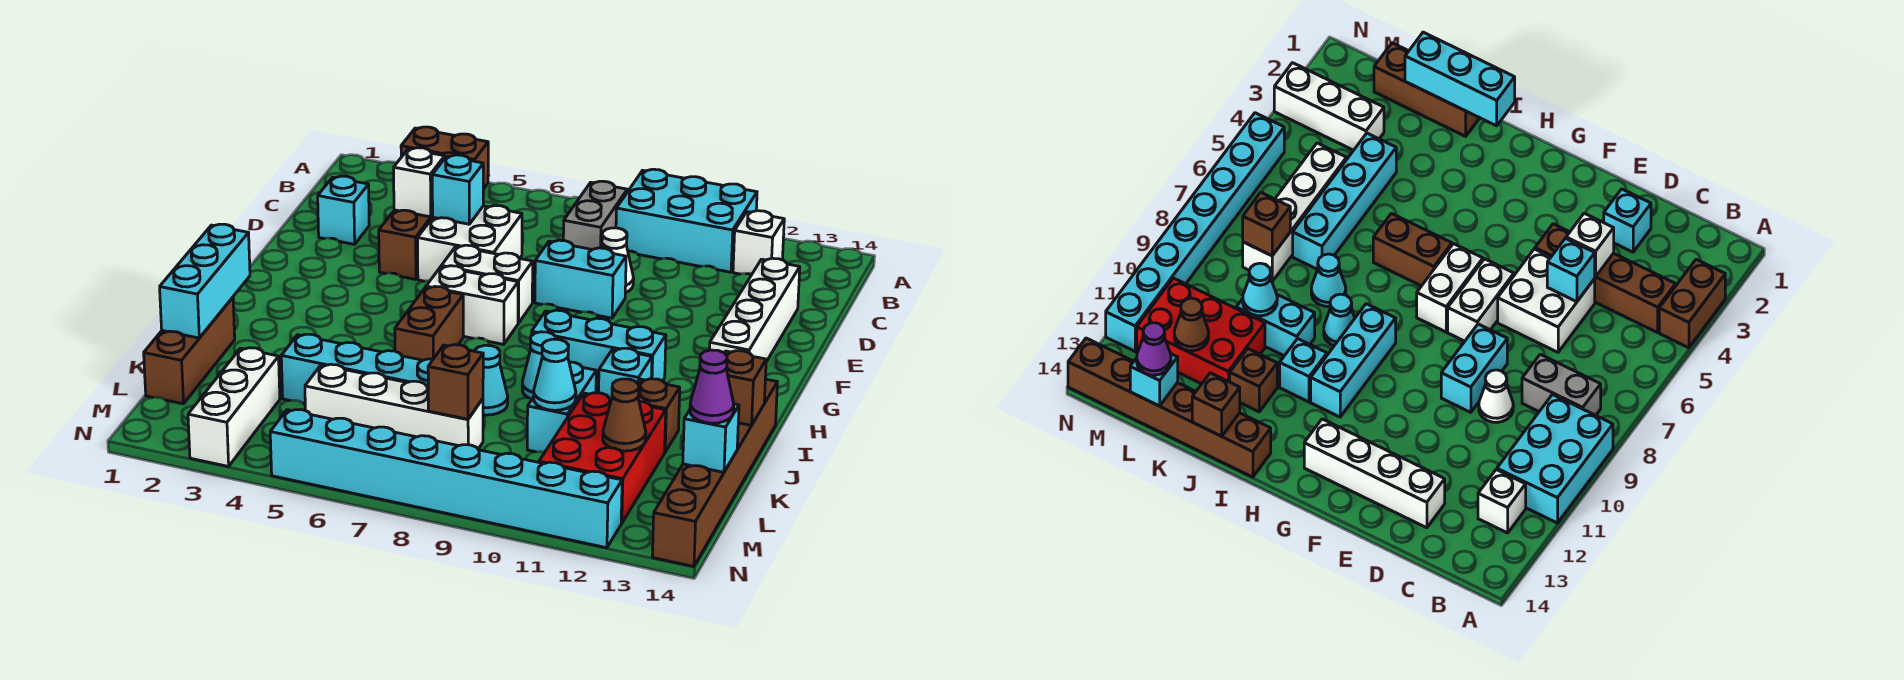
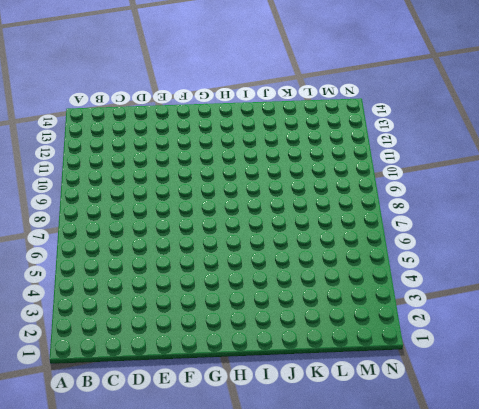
none -> brown 1x2 brick [401,127,488,189]
none -> cyan 2x3 brick [616,169,757,272]
none -> brown 1x4 brick [379,153,474,279]
none -> grey 1x2 brick [563,181,627,249]

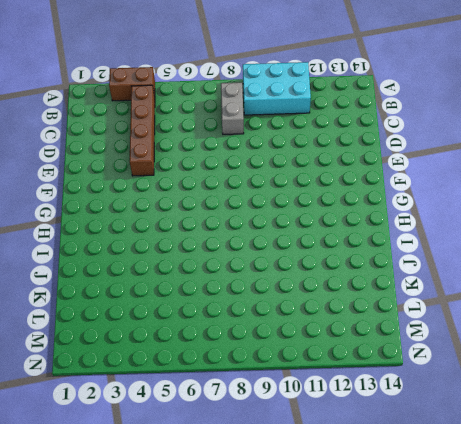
none -> white 1x1 brick [733,211,784,275]
none -> cyan 1x1 brick [318,176,369,244]
none -> white 2x2 brick [418,206,522,281]
none -> white 1x1 cone [602,228,634,293]

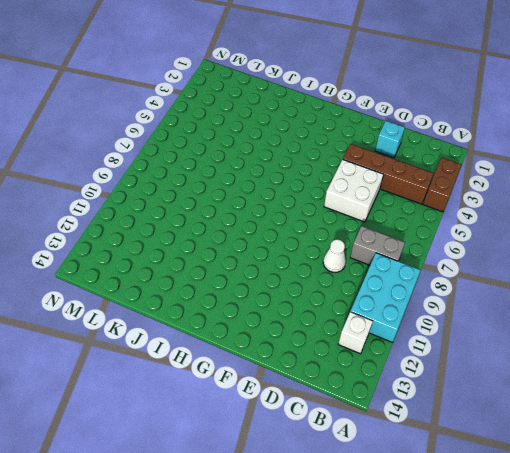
none -> white 1x4 brick [710,258,800,362]
none -> cyan 1x2 brick [535,240,626,318]
none -> white 1x2 brick [441,245,533,323]
none -> white 1x2 brick [426,266,518,344]

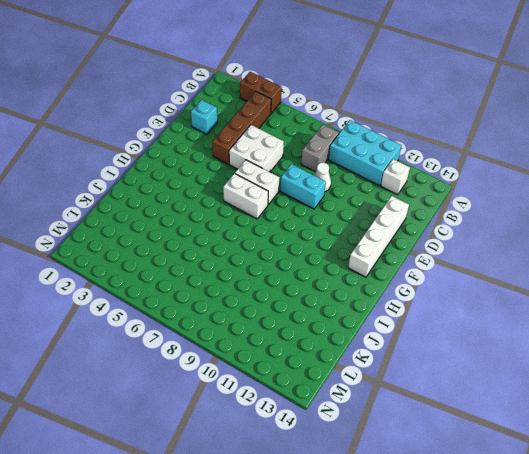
none -> brown 1x2 brick [395,287,463,360]
none -> cyan 1x3 brick [532,310,666,388]
none -> cyan 1x1 cone [522,332,556,398]
none -> cyan 1x1 brick [599,348,652,399]

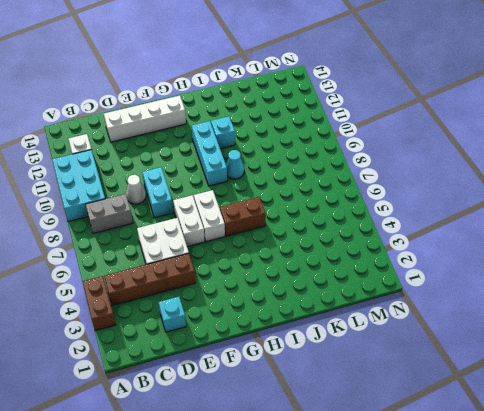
none -> brown 1x6 brick [652,379,777,566]
none -> brown 1x3 brick [144,297,235,404]
none -> cyan 1x1 cone [475,345,508,415]
none -> cyan 1x2 brick [527,362,596,452]

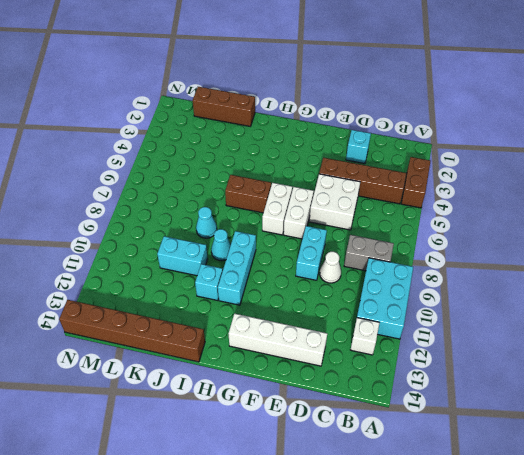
none -> brown 1x1 brick [638,379,680,452]
none -> cyan 1x4 brick [281,334,433,404]
none -> red 2x3 brick [539,393,666,523]
none -> white 1x3 brick [188,348,280,466]

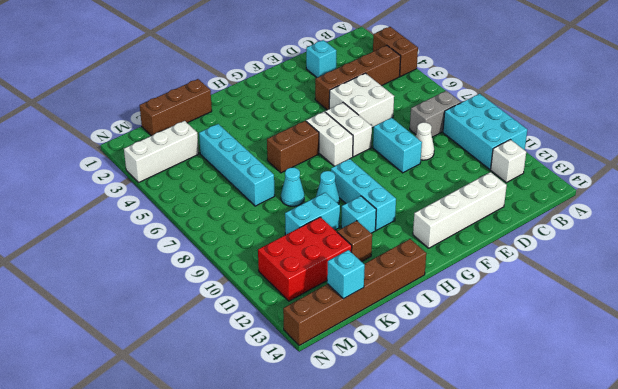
none -> white 1x4 brick [305,364,483,449]
none -> cyan 1x8 brick [270,410,622,548]
none -> white 1x1 brick [394,148,445,217]
none -> cyan 1x1 brick [432,155,483,224]

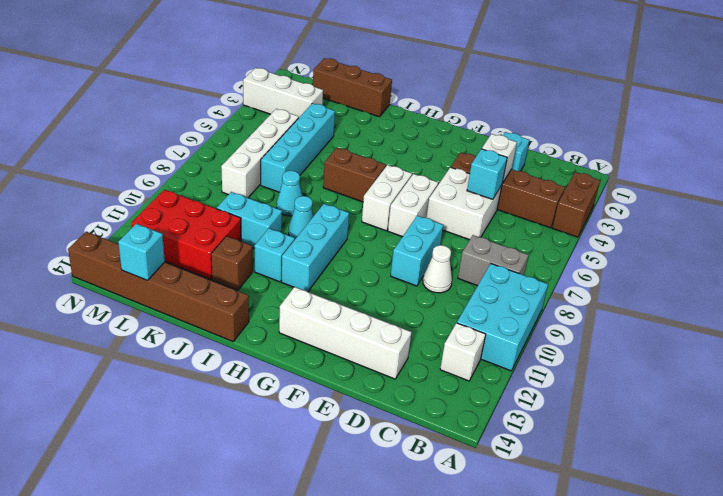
none -> cyan 1x8 brick [270,410,622,548]
none -> cyan 1x3 brick [160,224,250,338]
none -> brown 1x1 brick [725,351,766,425]
none -> cyan 1x1 cone [534,339,576,410]

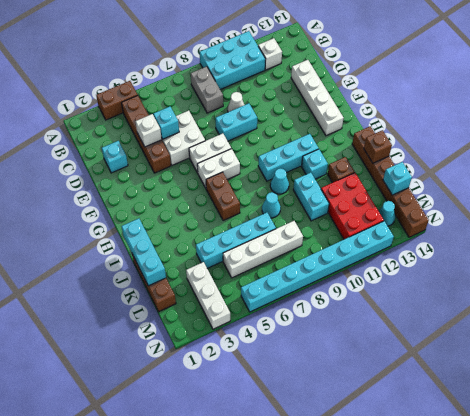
cyan 1x1 cone [379,201,395,226] -> cyan 1x1 cone moved to [534,339,576,410]
none -> brown 1x1 brick [428,345,483,419]
none -> brown 1x1 cone [603,379,646,451]
none -> purple 1x1 cone [690,350,734,423]

